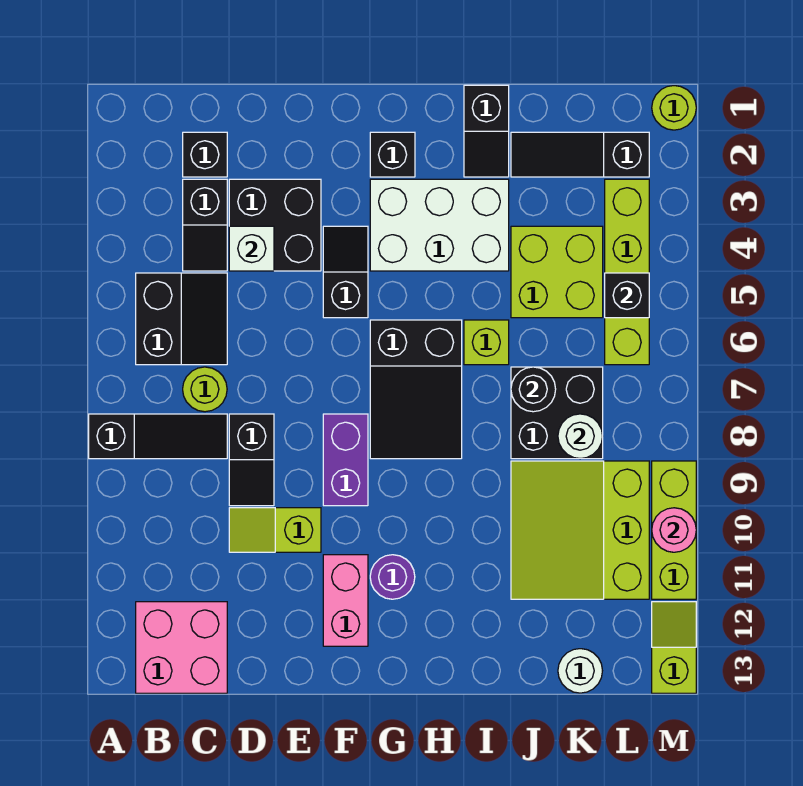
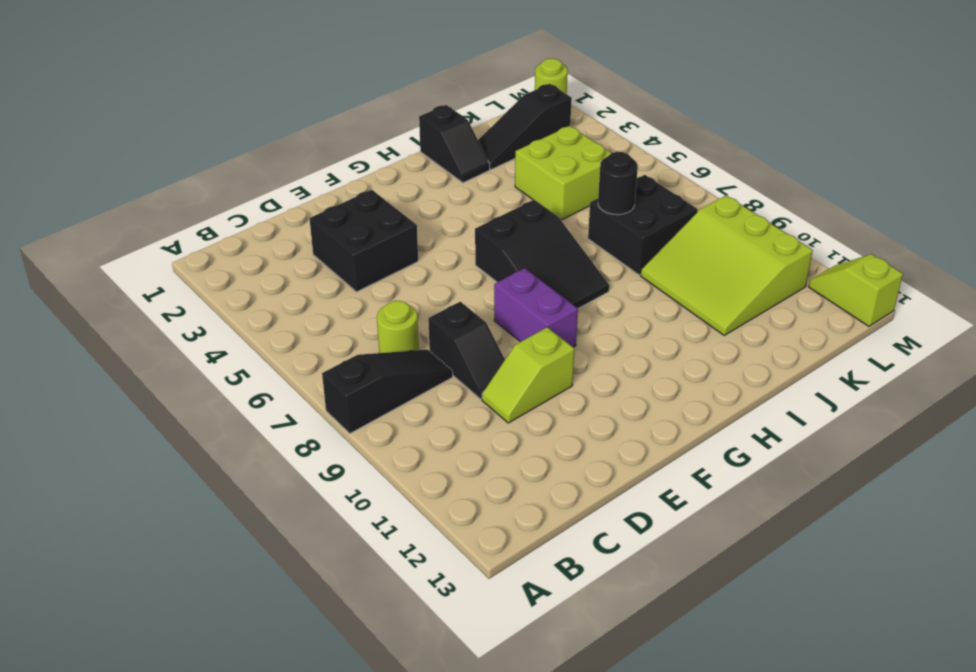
none -> black 2x2 slope [136,273,227,365]
none -> pink 2x2 brick [136,602,227,693]
none -> black 1x1 brick [183,132,227,177]
none -> black 1x2 slope [183,179,227,271]

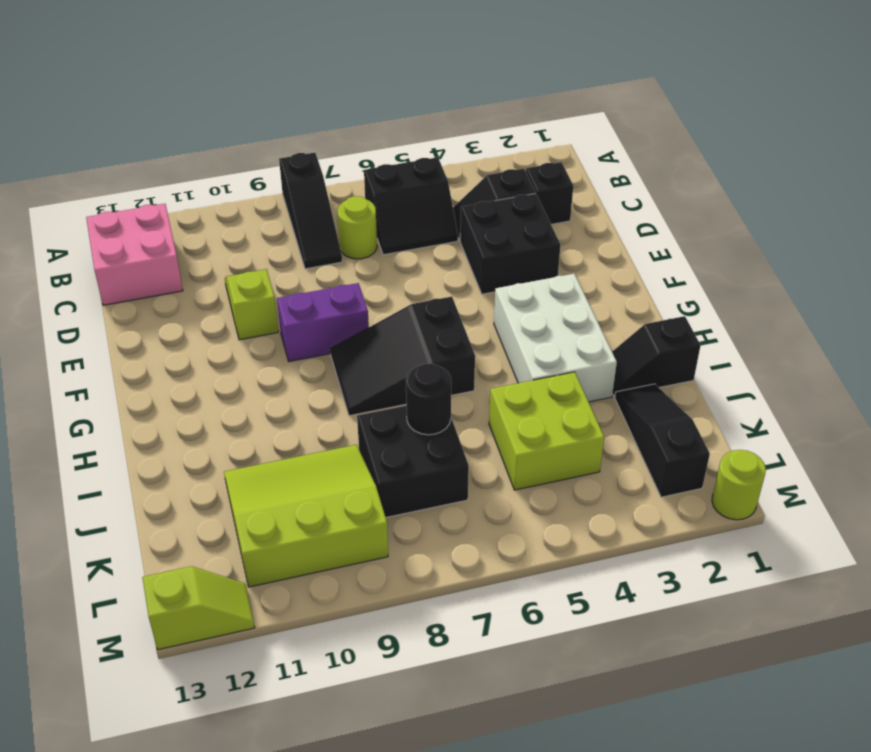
none -> black 1x2 slope [229,414,274,506]
none -> black 1x2 slope [323,226,368,318]
none -> pink 1x2 brick [323,555,368,646]
none -> black 1x1 brick [370,132,415,177]

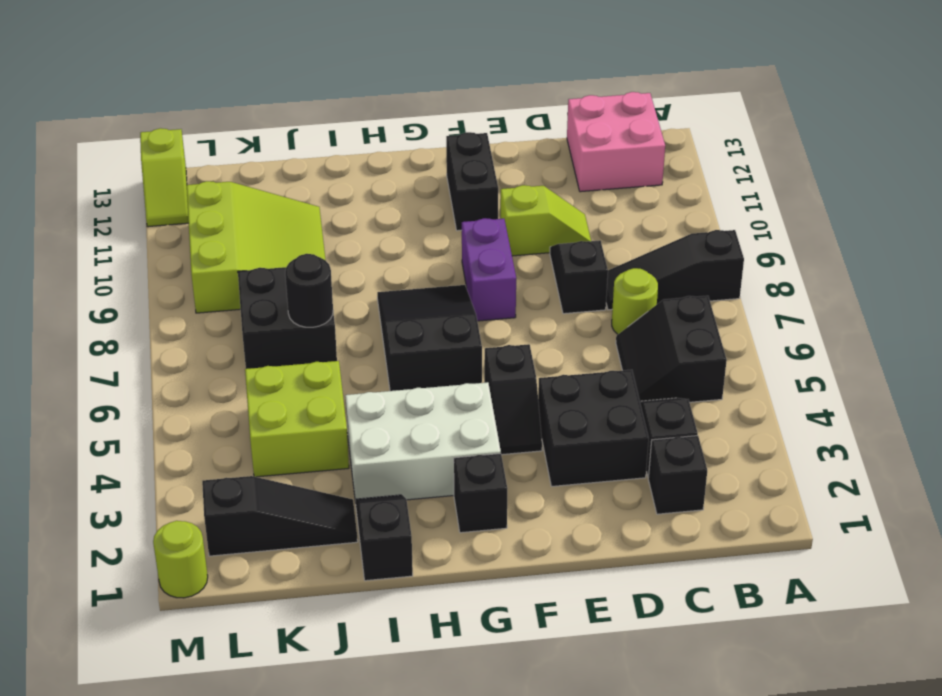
black 1x2 brick [446,132,498,231] -> pink 1x2 brick [323,555,368,646]
none -> purple 1x1 round brick [370,555,415,599]
none -> lime 1x1 brick [464,320,509,365]
none -> white 1x1 round brick [558,649,602,693]
none -> lime 1x4 brick [605,179,649,365]

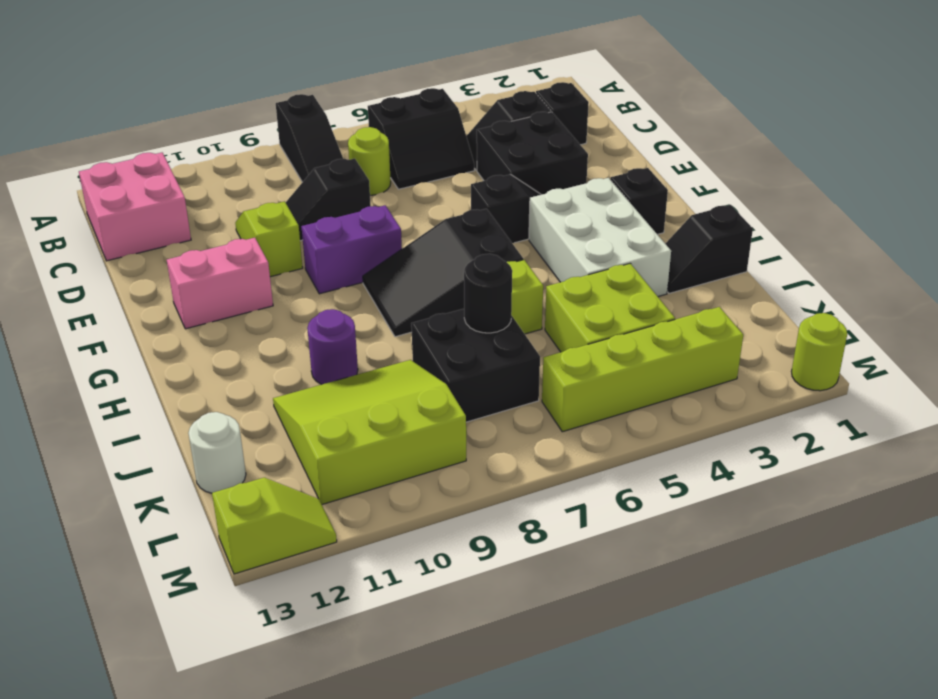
purple 1x1 round brick [307,309,358,384] -> purple 1x1 round brick moved to [370,555,415,599]
none -> black 1x3 slope [511,132,649,177]
none -> lime 1x3 brick [652,461,696,599]
none -> white 1x1 brick [229,226,274,271]
none -> white 1x1 round brick [558,414,603,459]

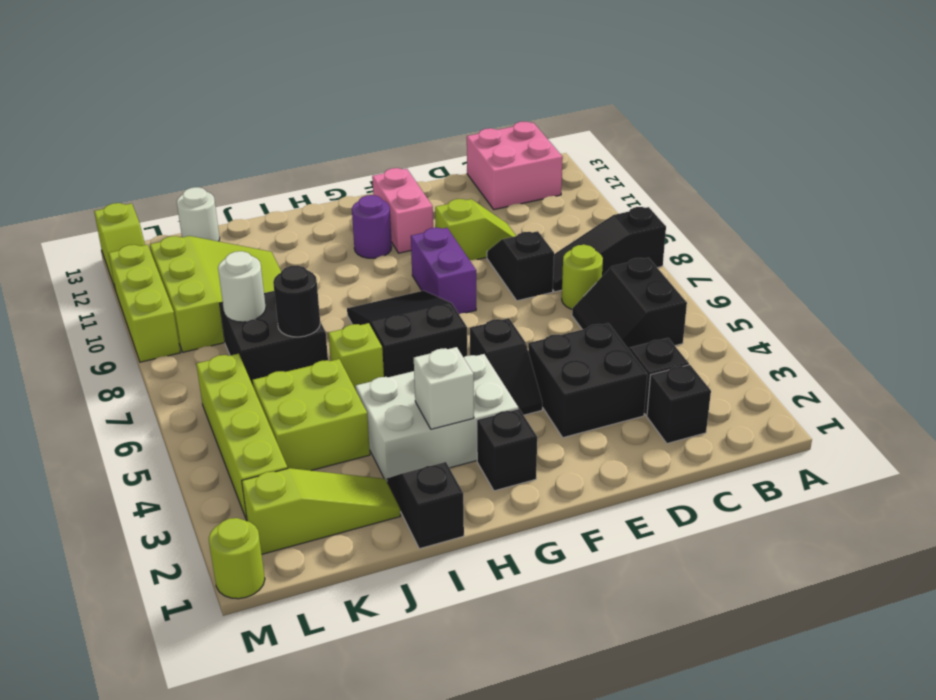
white 1x1 brick [414,347,474,429] -> white 1x1 brick moved to [229,226,274,271]
lime 1x3 slope [242,468,401,554] -> black 1x3 slope [511,132,649,177]
none -> black 1x1 brick [605,273,649,318]
none -> pink 1x1 round brick [652,508,696,552]

